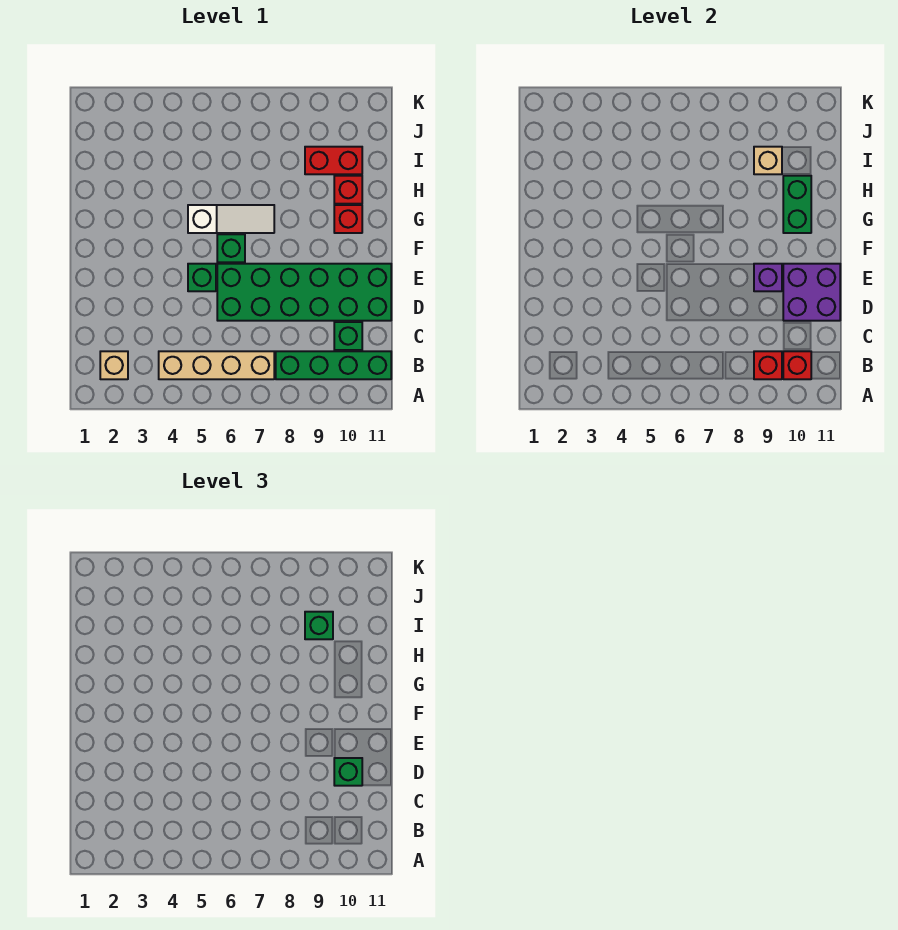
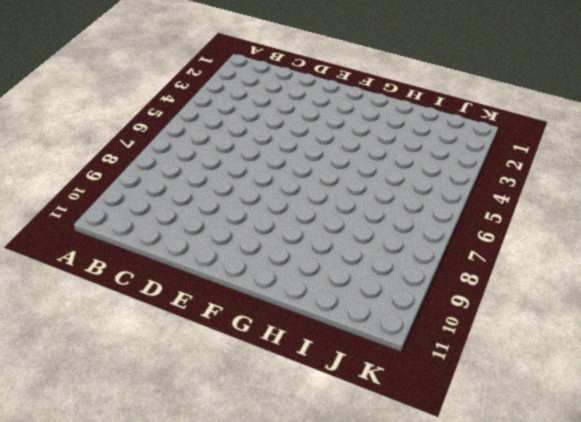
none -> tan 1x1 brick [100,351,128,379]
none -> tan 1x4 brick [159,351,274,379]
none -> green 1x4 brick [276,351,391,379]

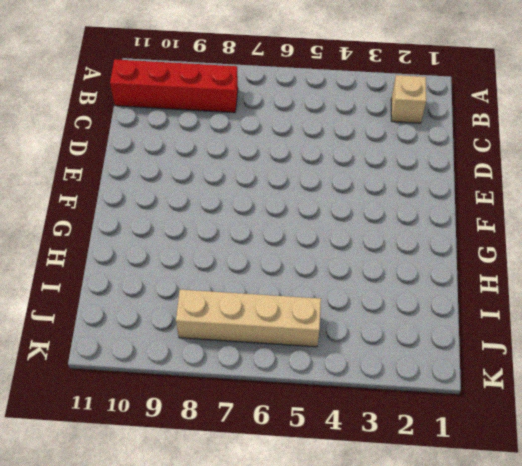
red 1x4 brick [110,59,238,113] -> green 1x4 brick [276,351,391,379]
tan 1x4 brick [176,290,321,347] -> tan 1x4 brick moved to [159,351,274,379]
none -> green 1x1 brick [334,322,362,350]
none -> green 2x6 brick [217,264,391,321]
none -> green 1x1 brick [188,264,216,291]

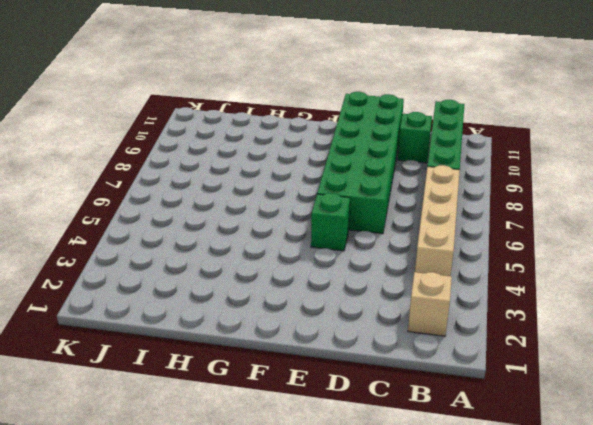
none -> green 1x1 brick [217,234,245,262]
none -> white 1x3 slope [188,205,274,233]
none -> red 1x1 brick [334,205,362,233]

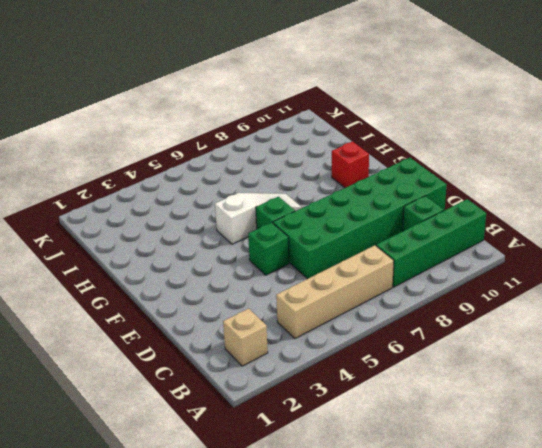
none -> red 1x1 brick [334,176,362,204]
none -> red 1x2 brick [305,147,362,174]
none -> red 1x1 brick [754,351,782,379]

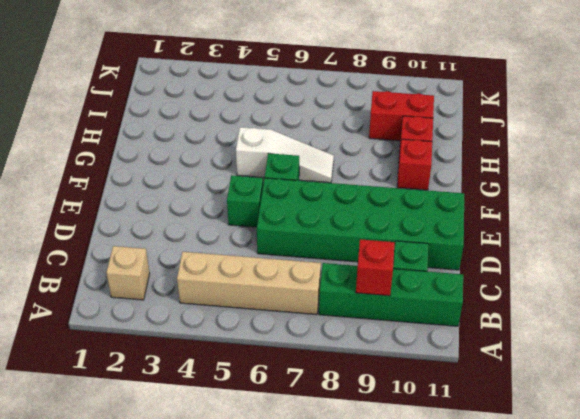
none -> red 1x1 brick [783,351,811,379]
none -> purple 2x2 brick [783,264,840,321]
none -> purple 1x1 brick [754,264,782,291]

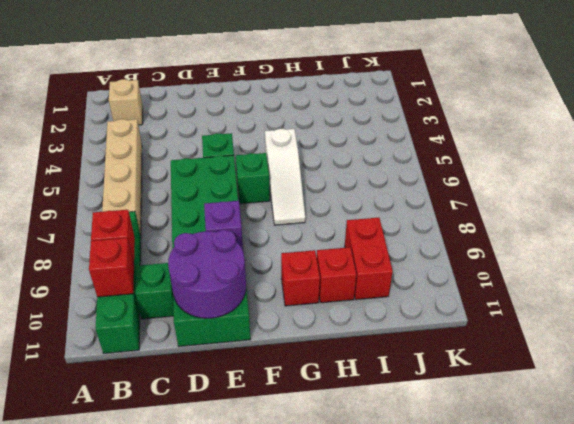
purple 2x2 round brick [168,230,246,318] -> purple 2x2 brick [783,264,840,321]
none -> green 1x2 brick [783,176,811,233]
none -> tan 1x1 brick [754,147,782,174]
none -> green 1x1 brick [334,758,362,786]

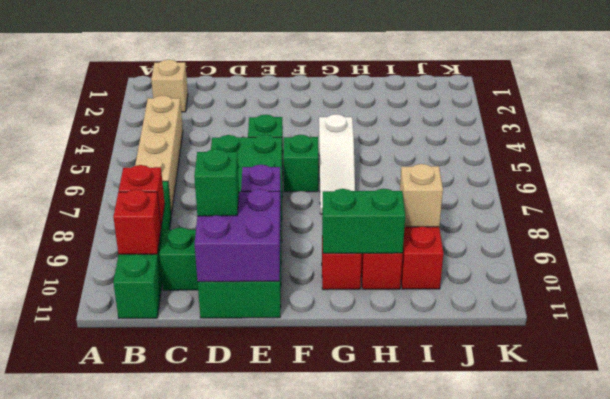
none -> green 1x1 brick [305,612,333,639]

